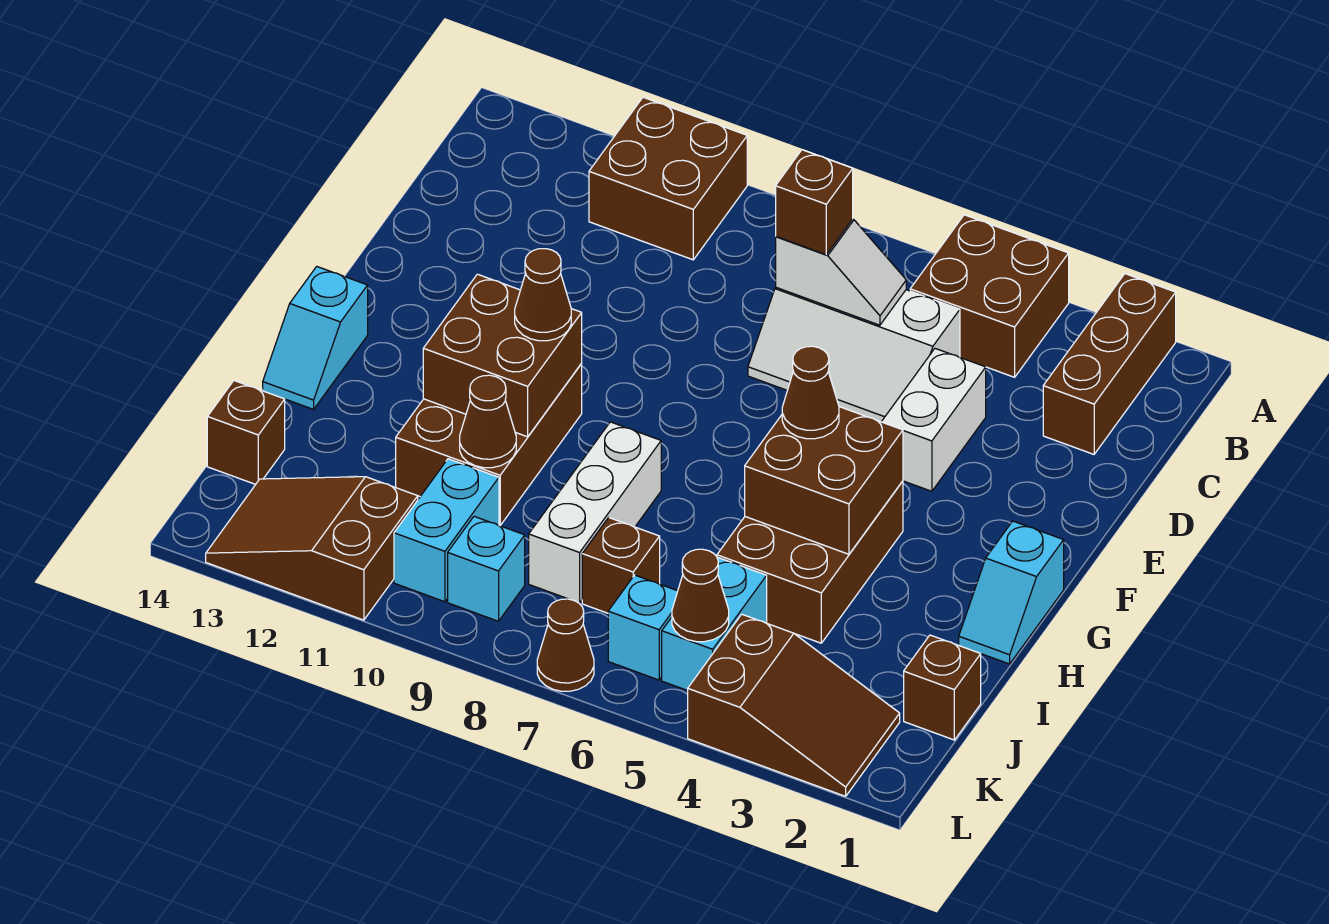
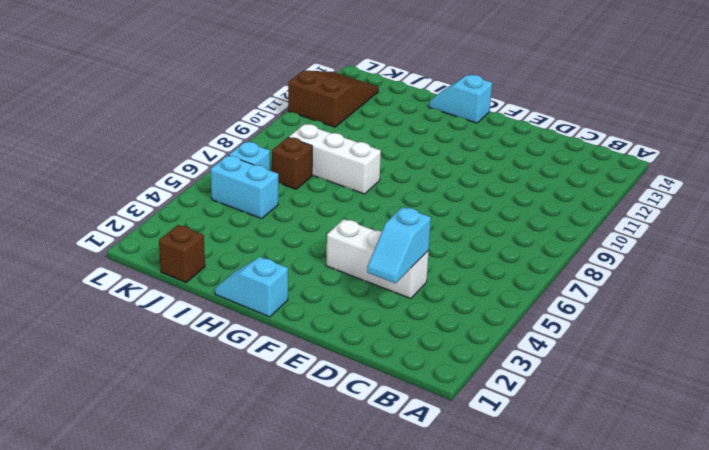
cyan 1x2 slope [367,207,431,283] -> none
white 1x3 brick [326,219,429,299] -> white 1x2 brick [882,349,986,491]
none -> brown 1x3 brick [1043,274,1176,454]
none -> brown 2x2 brick [910,215,1069,377]
none -> brown 2x2 brick [589,97,747,260]

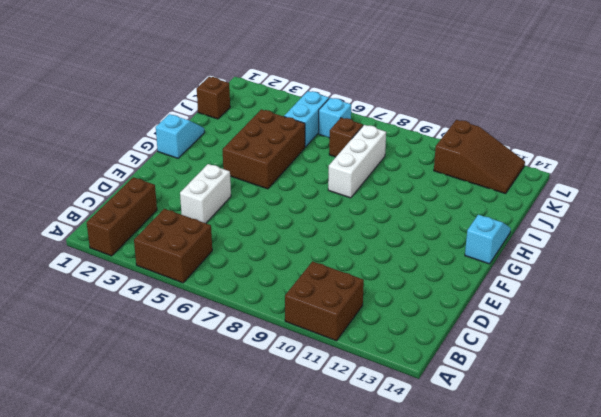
none -> white 2x3 slope [748,288,960,422]
none -> brown 2x3 brick [396,364,582,526]
none -> cyan 1x2 brick [394,459,499,602]

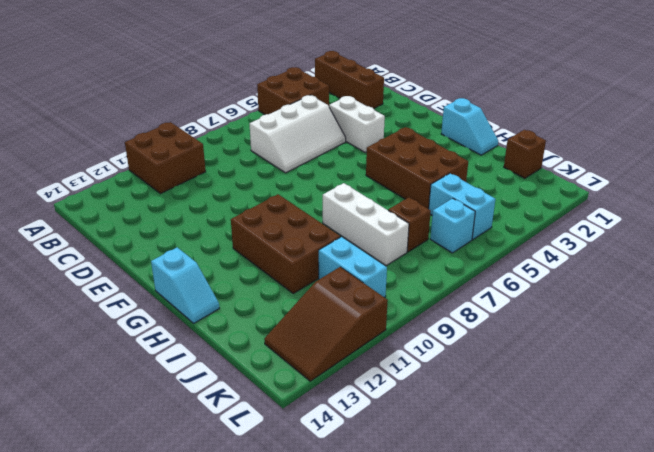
none -> brown 1x1 brick [207,381,285,484]
none -> brown 2x3 slope [688,614,900,796]
none -> cyan 1x1 brick [448,516,525,621]

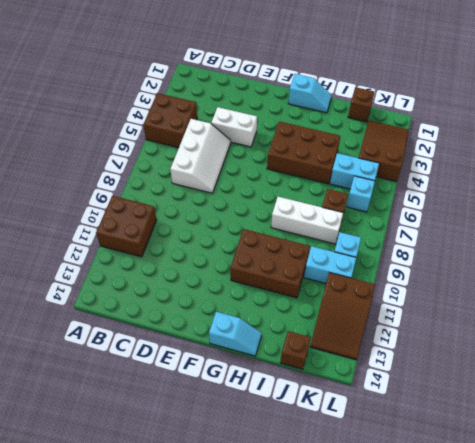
none -> brown 1x3 brick [1043,274,1176,454]
none -> brown 1x1 cone [537,599,594,691]
none -> white 1x2 slope [776,219,906,325]

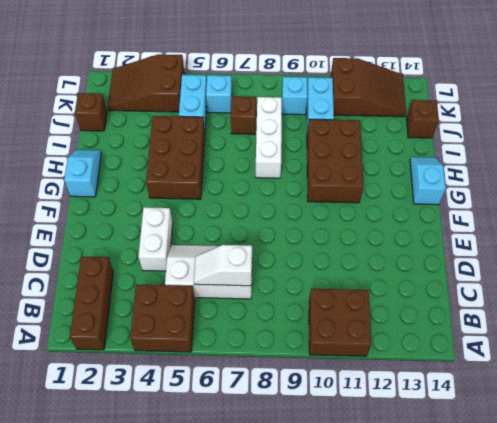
none -> brown 1x1 cone [537,599,594,691]
none -> brown 2x2 brick [745,407,903,554]
none -> brown 2x2 brick [423,274,582,437]

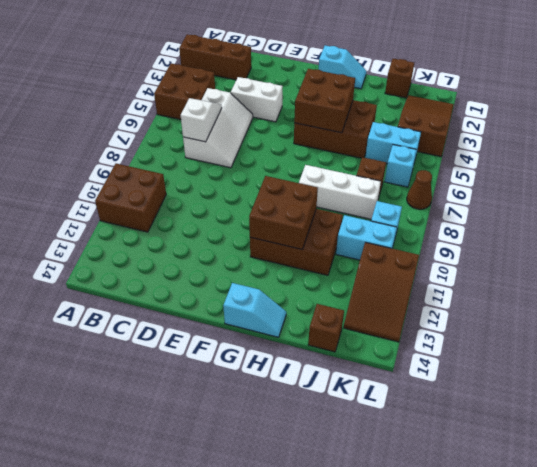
none -> brown 1x1 cone [460,375,516,468]
none -> brown 1x1 cone [672,549,729,642]
none -> brown 1x1 brick [776,150,853,255]

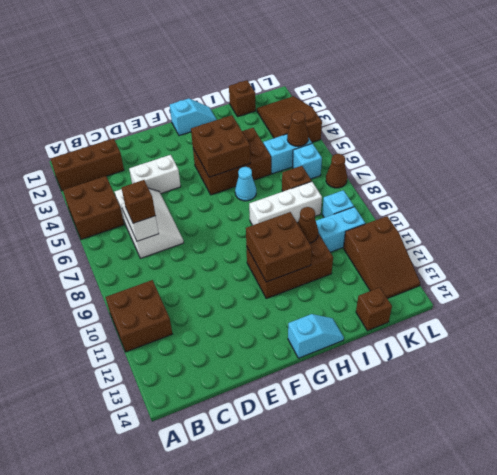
cyan 1x1 cone [235,167,256,201] -> none
none -> brown 1x1 cone [782,346,839,439]
none -> brown 1x1 cone [515,249,571,341]

